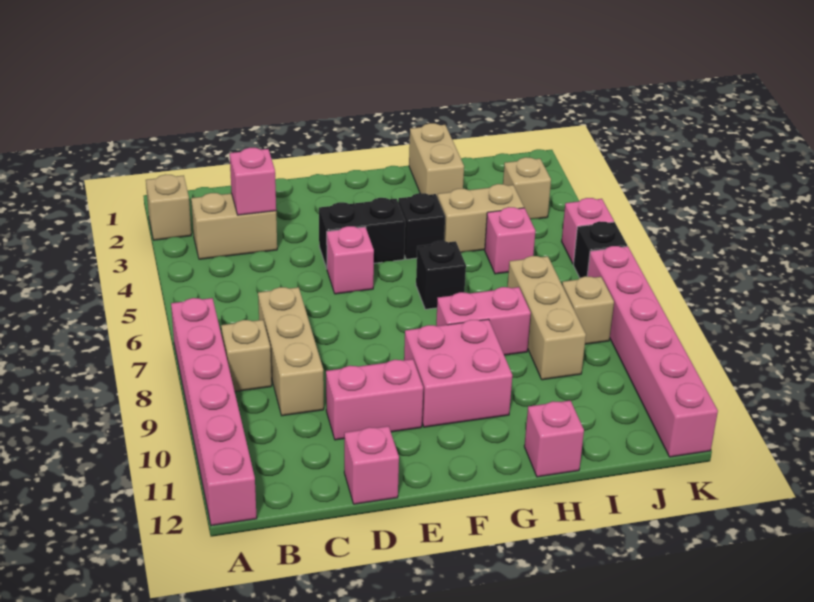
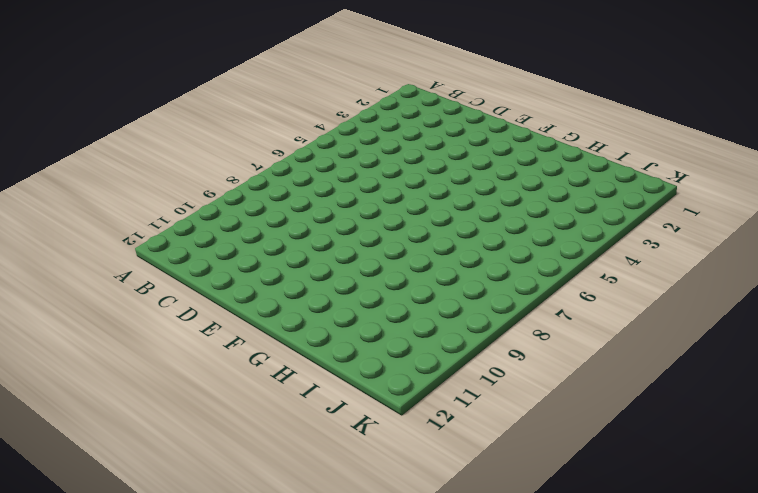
none -> tan 1x1 brick [146,174,191,240]
none -> pink 1x6 brick [171,298,257,526]
none -> tan 1x2 brick [191,193,277,259]

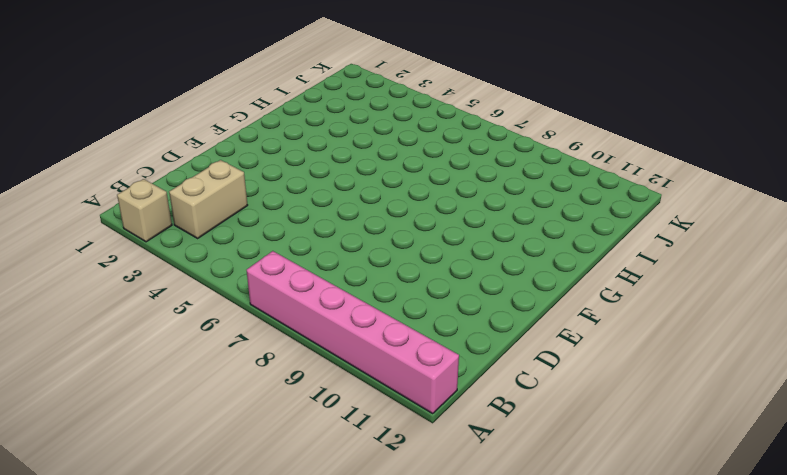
none -> tan 1x1 brick [221,320,272,392]
none -> tan 1x3 brick [258,287,324,416]
none -> pink 1x2 brick [326,359,423,440]

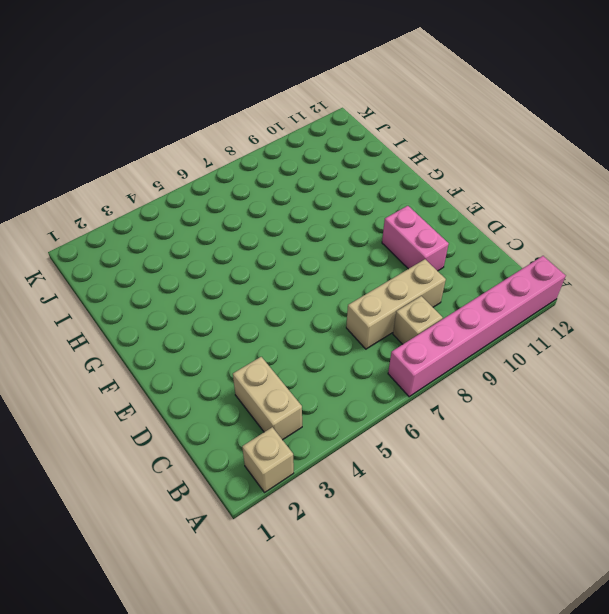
none -> pink 1x1 brick [344,426,399,504]
none -> black 1x2 brick [319,198,405,269]
none -> pink 1x1 brick [327,226,374,294]

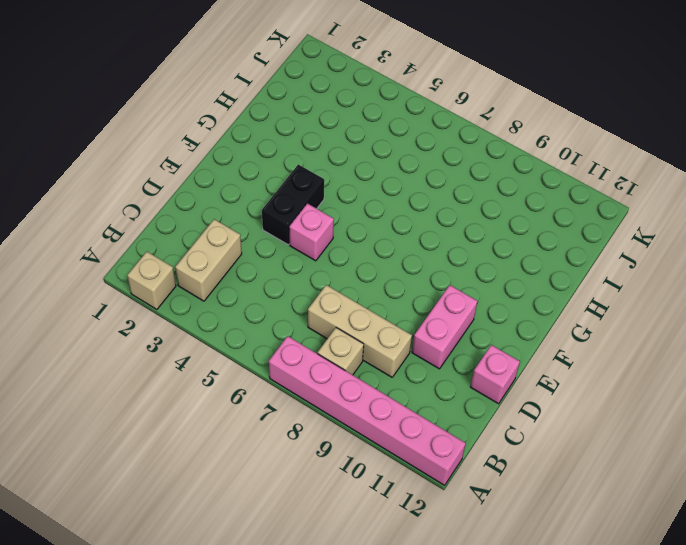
none -> pink 2x2 brick [404,319,512,427]
none -> black 1x1 brick [398,193,445,259]
none -> black 1x1 brick [416,241,466,309]

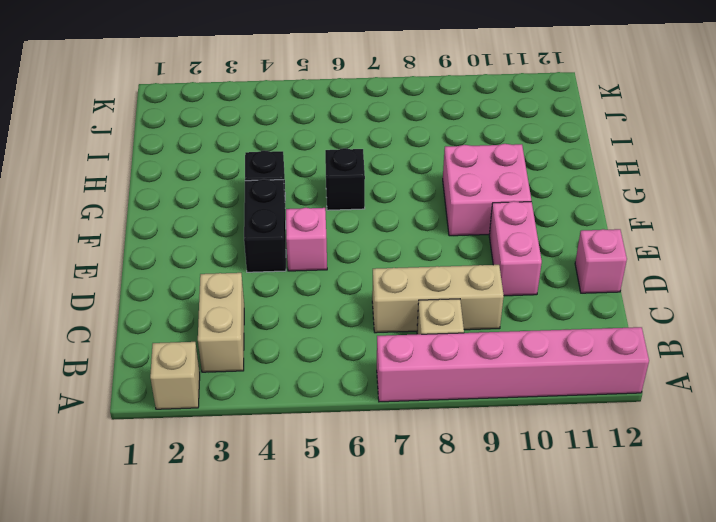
none -> pink 1x2 brick [436,287,531,355]
none -> tan 1x2 brick [409,123,464,197]
none -> tan 1x2 brick [438,184,524,253]

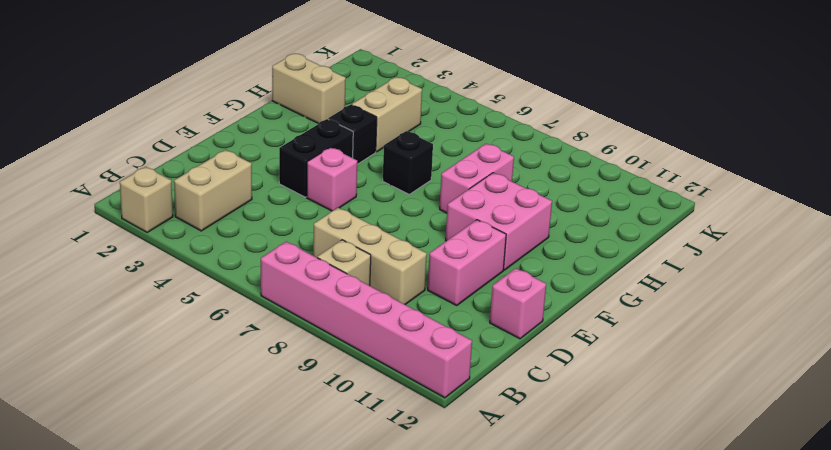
none -> pink 1x1 brick [524,400,584,477]
none -> pink 1x1 brick [485,207,535,274]
none -> tan 1x3 brick [507,256,586,380]

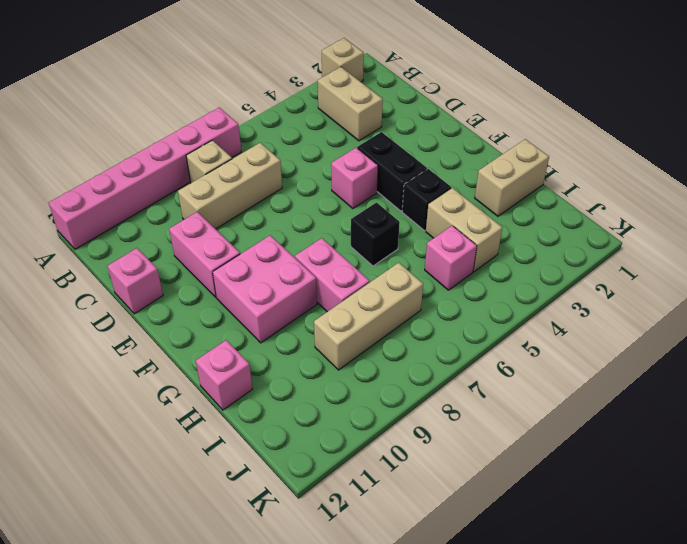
none -> tan 1x1 brick [503,157,551,219]
none -> tan 1x1 brick [562,276,614,344]
none -> pink 1x1 brick [562,198,614,264]

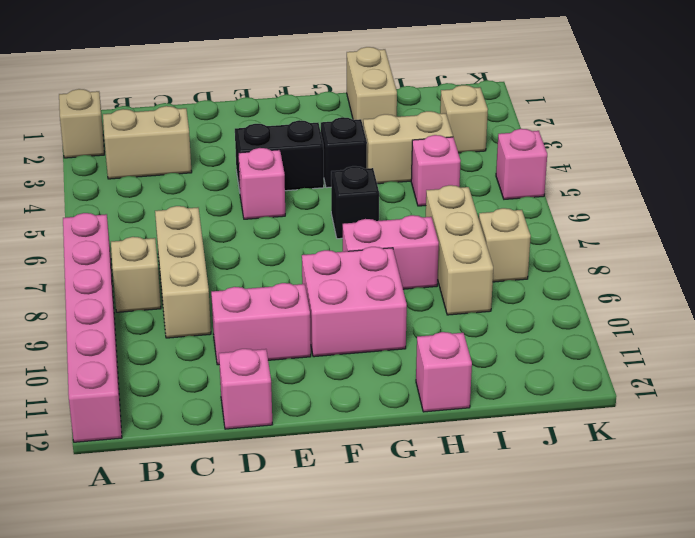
none -> black 1x1 brick [573,221,627,278]
none -> pink 1x6 brick [587,246,718,457]
none -> pink 1x1 brick [230,148,276,215]

